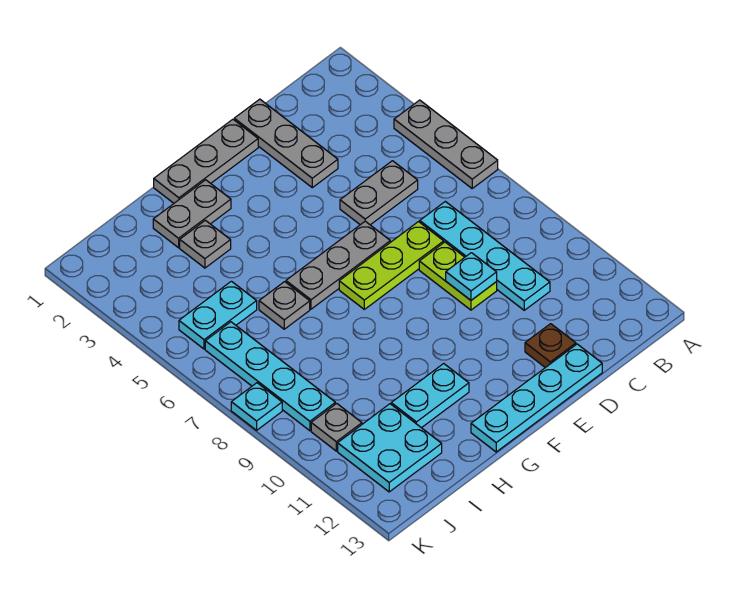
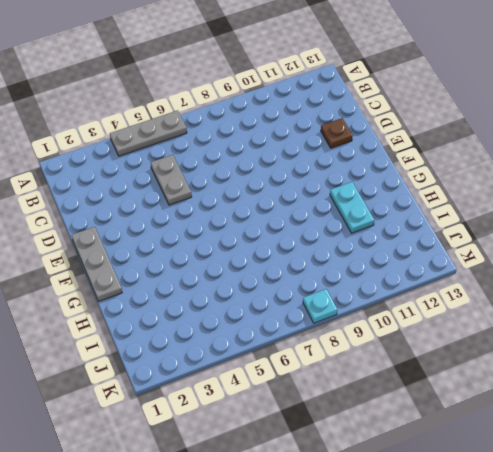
none -> cyan 1x4 plate [420,202,550,310]
none -> grey 1x3 plate [234,99,338,188]
none -> lime 1x3 plate [339,222,444,309]

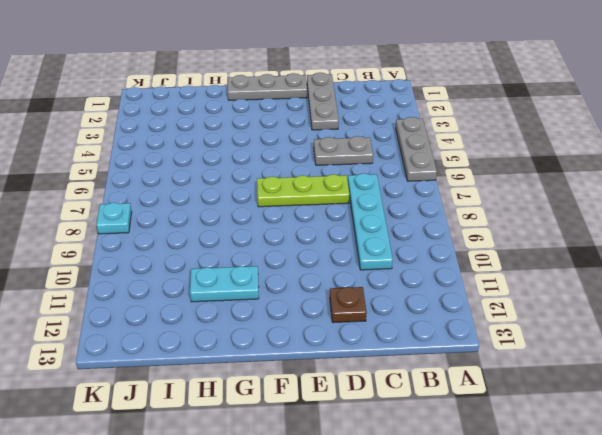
none -> lime 1x2 plate [419,242,497,310]
none -> cyan 1x4 plate [471,344,602,452]
none -> grey 1x3 plate [286,221,390,309]

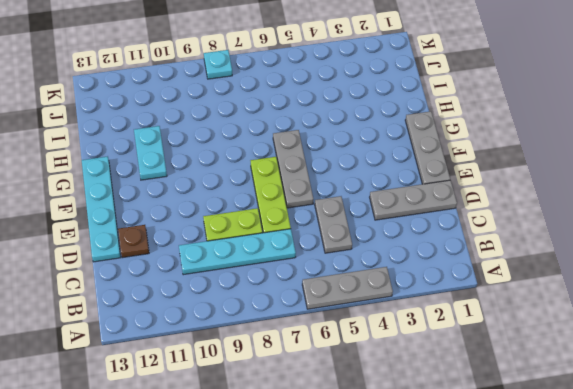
none -> grey 1x2 plate [153,180,231,248]
none -> grey 1x1 plate [180,220,231,268]
none -> grey 1x1 plate [259,282,310,329]

